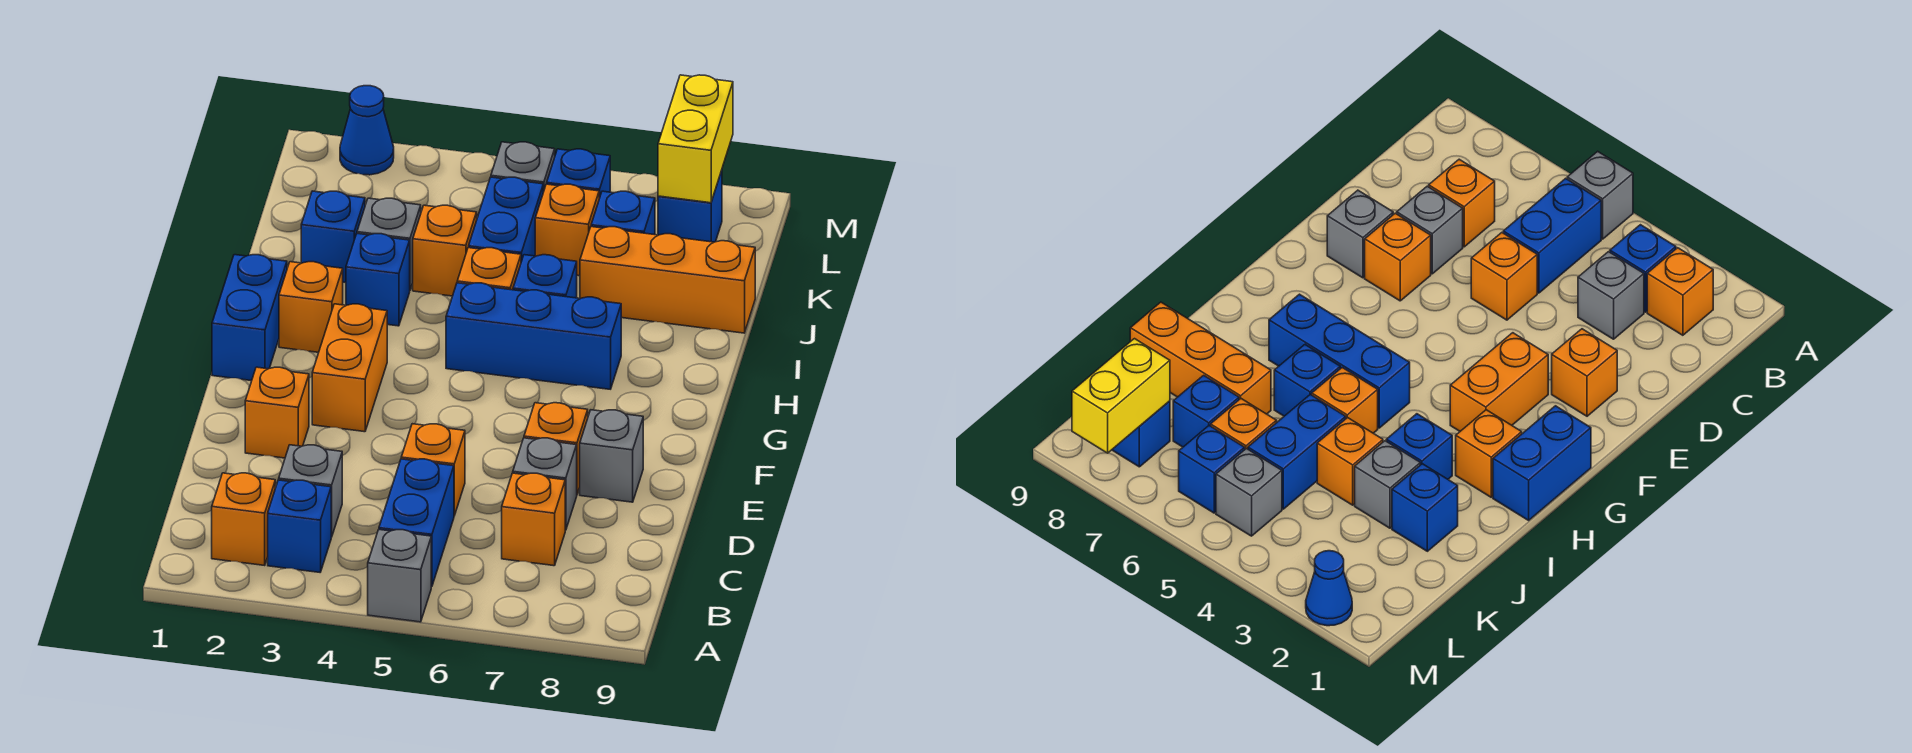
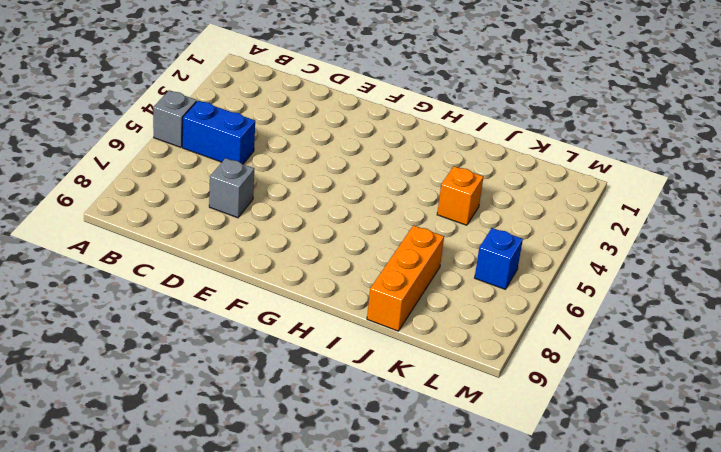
none -> orange 1x1 brick [212,473,275,565]
none -> blue 1x1 brick [268,480,331,572]
none -> grey 1x1 brick [279,445,342,537]
none -> orange 1x1 brick [502,473,565,566]

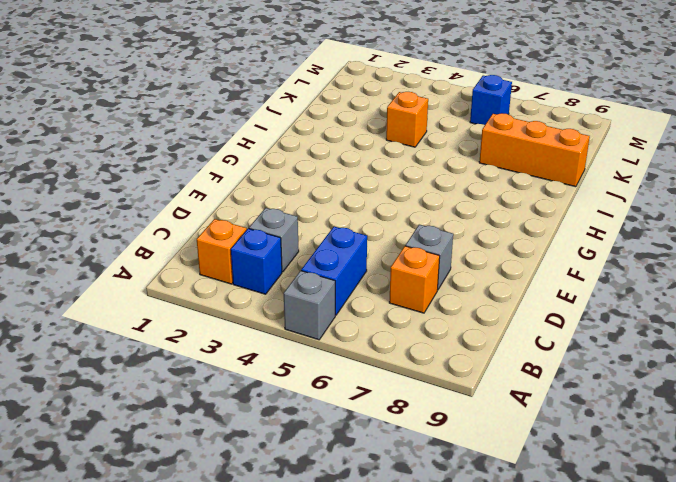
none -> orange 1x1 brick [401,424,465,516]
none -> orange 1x1 brick [245,367,309,458]
none -> orange 1x1 brick [524,403,588,494]
none -> grey 1x1 brick [580,410,643,502]

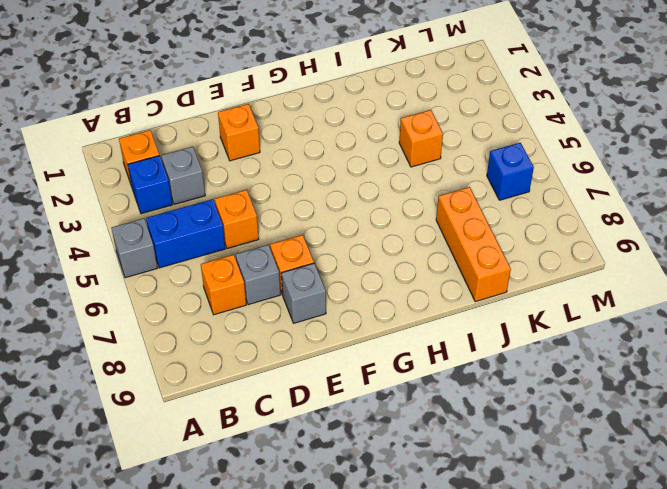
none -> orange 1x2 brick [312,304,387,432]
none -> blue 1x2 brick [212,255,287,381]
none -> orange 1x1 brick [279,262,343,352]
none -> blue 1x3 brick [446,283,621,389]

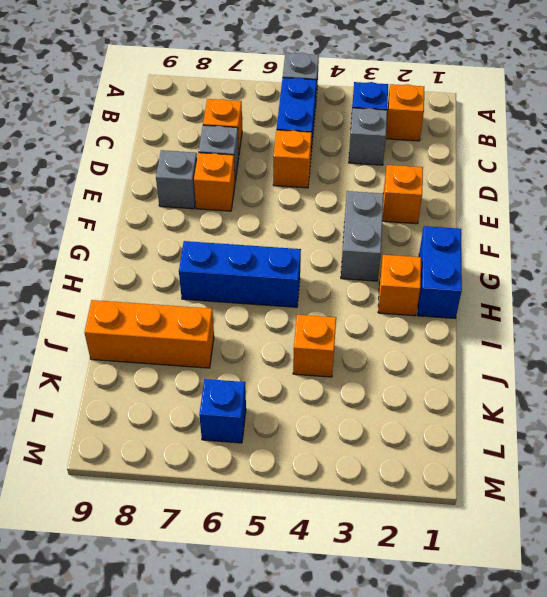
grey 1x2 brick [341,191,384,281] -> orange 1x2 brick [312,304,387,432]
none -> blue 1x1 brick [346,234,410,326]
none -> orange 1x1 brick [457,248,521,290]
none -> blue 1x1 brick [513,255,577,298]
none -> blue 1x1 brick [301,191,365,283]

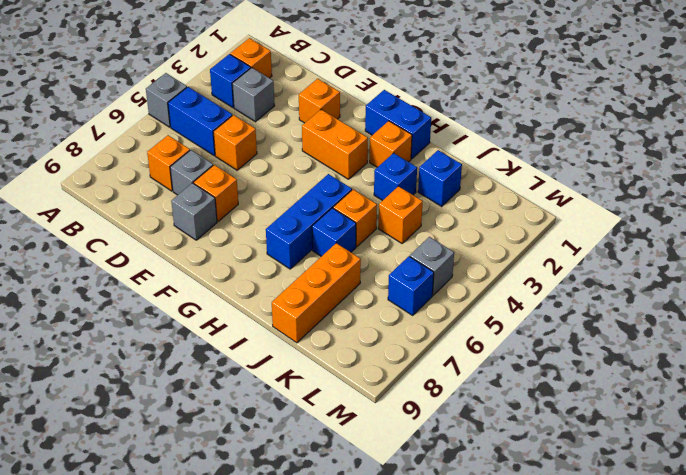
none -> grey 1x1 brick [357,198,421,290]
none -> blue 1x2 brick [469,177,543,262]
none -> orange 1x1 brick [535,184,599,276]
none -> blue 1x1 brick [591,191,655,235]

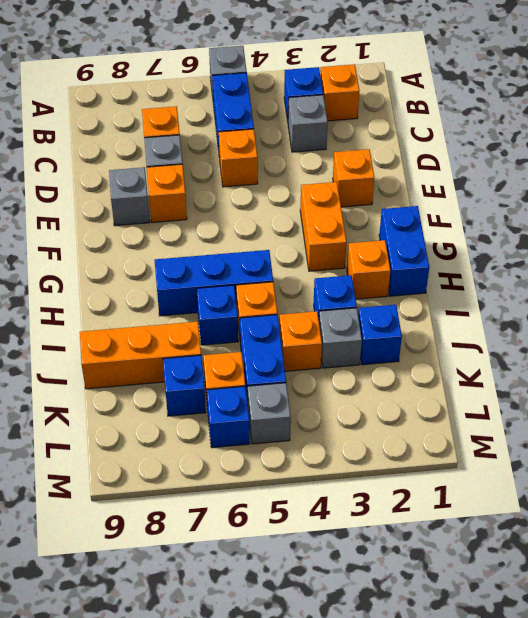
none -> blue 1x1 brick [658,171,722,242]
none -> blue 1x1 cone [340,86,394,175]
none -> yellow 1x2 brick [658,75,733,203]

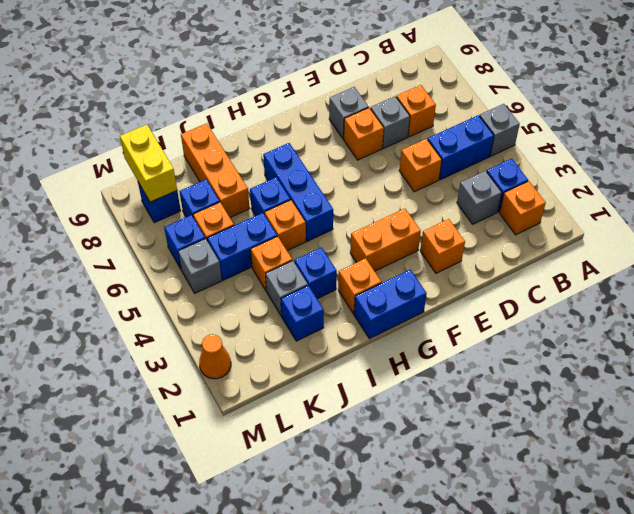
yellow 1x2 brick [120,125,177,202] -> yellow 1x2 brick turned to [658,75,733,203]
orange 1x1 cone [199,334,231,379] -> blue 1x1 cone [340,86,394,175]

